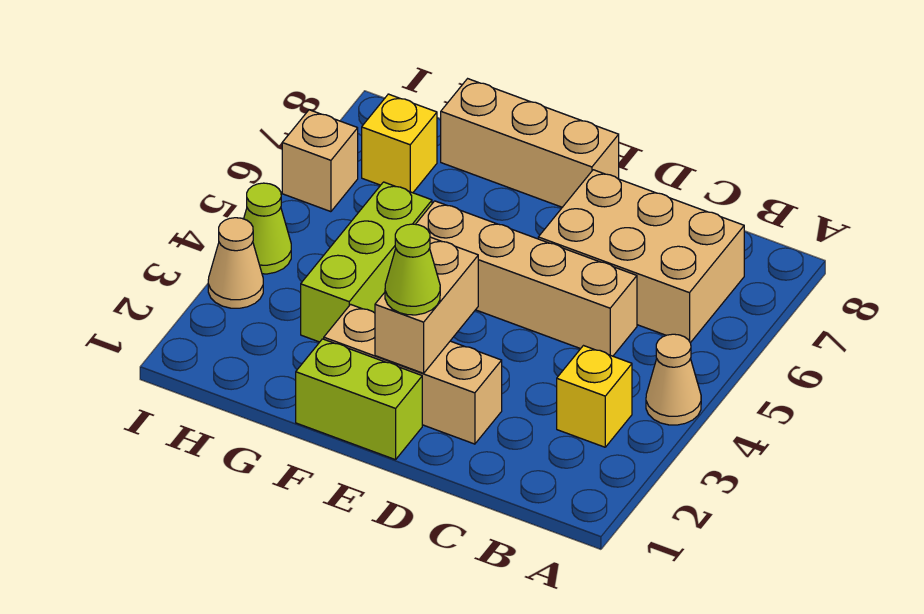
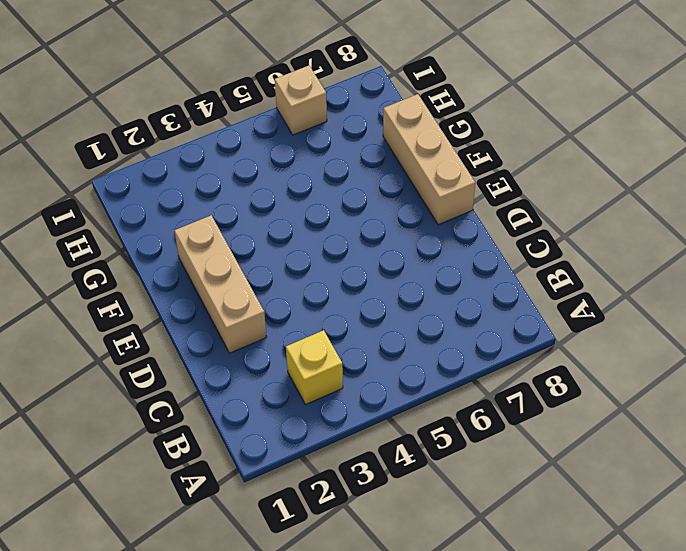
none -> tan 1x1 cone [646,334,701,425]
none -> tan 2x3 brick [538,170,744,343]
none -> tan 1x4 brick [416,201,637,356]

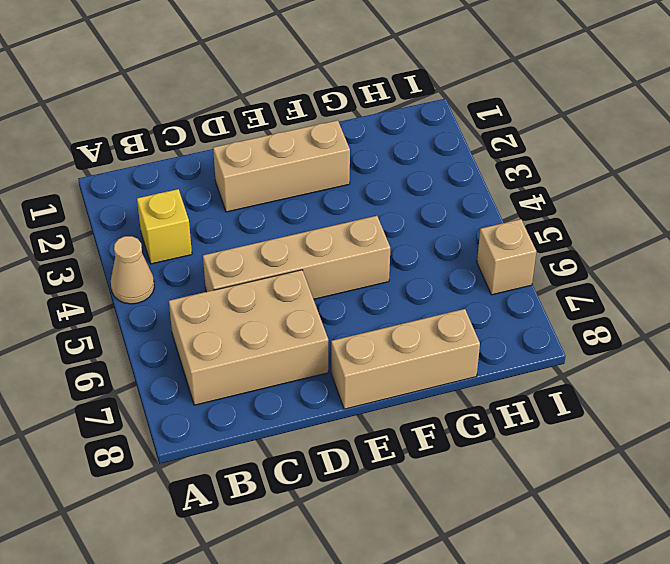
none -> lime 1x2 brick [296,339,422,460]
none -> lime 1x3 brick [301,182,432,342]
none -> yellow 1x1 brick [362,94,437,193]

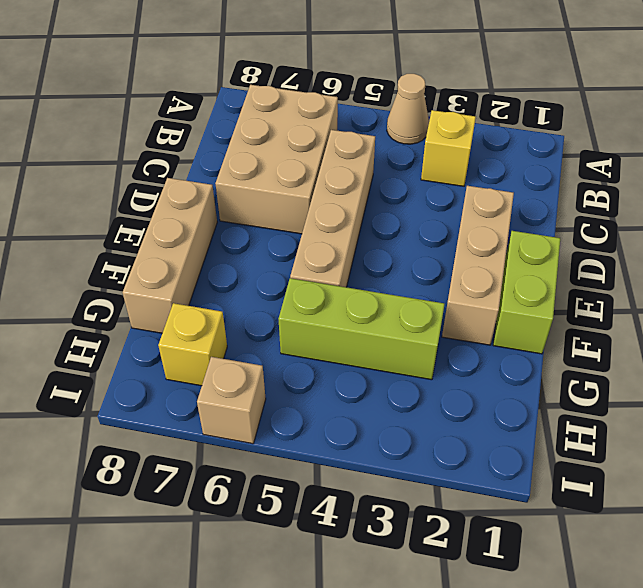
none -> tan 1x1 cone [208,218,263,308]
none -> lime 1x1 cone [244,183,291,274]
none -> tan 1x2 brick [375,237,478,373]

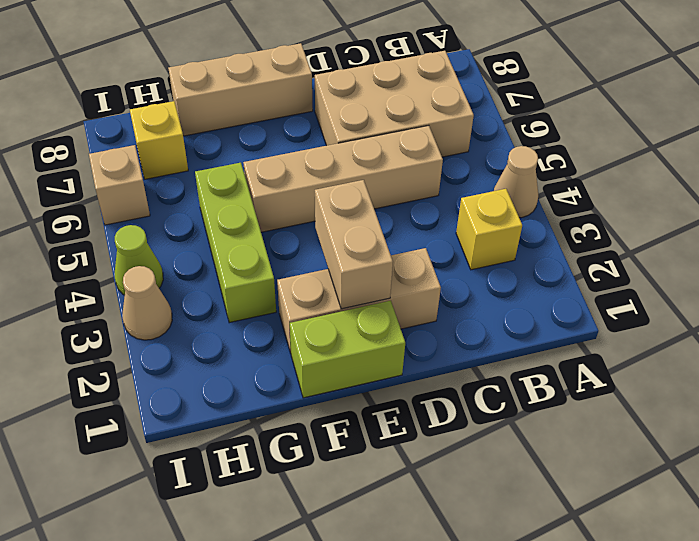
none -> lime 1x1 cone [385,224,440,315]

